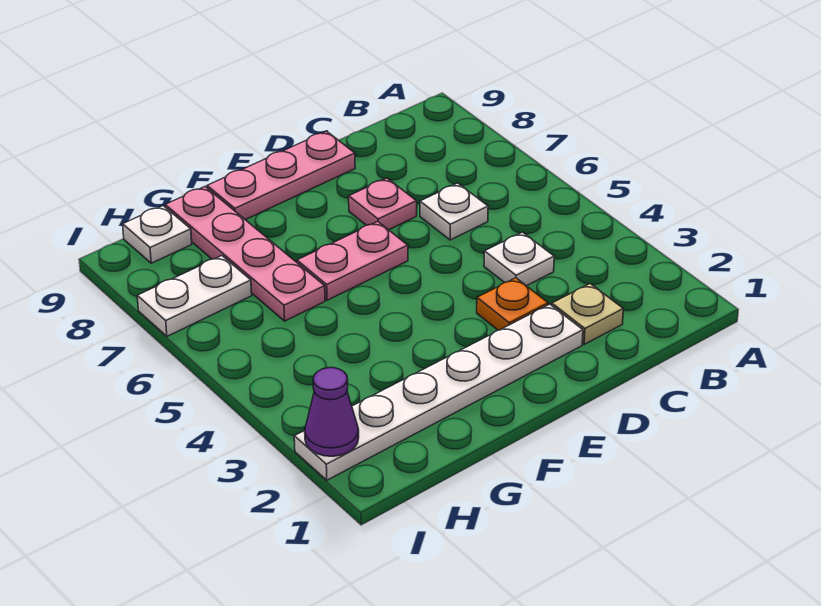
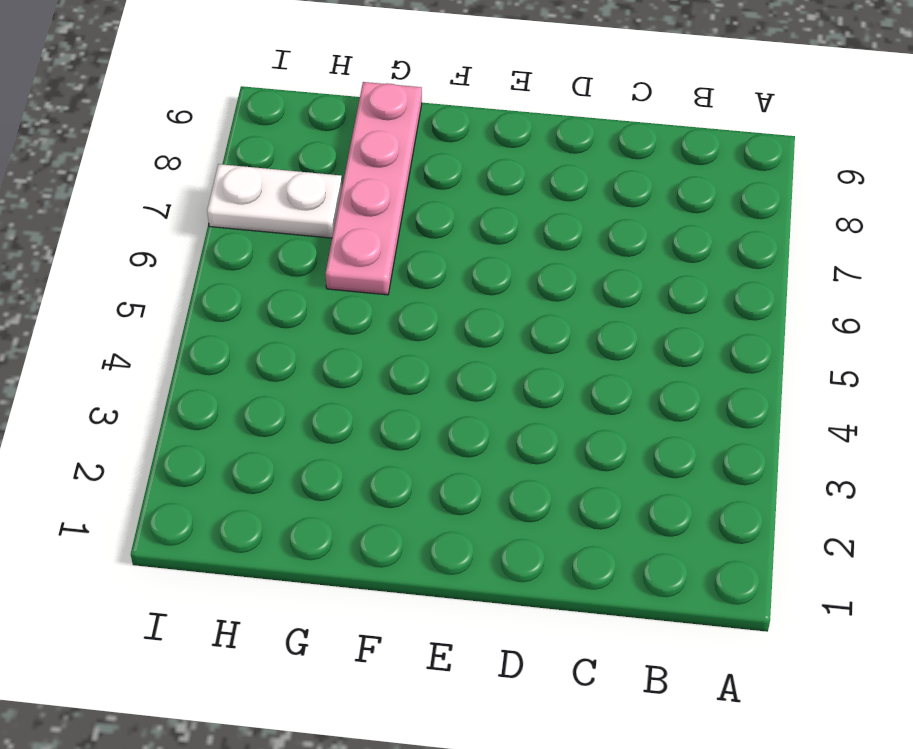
none -> tan 1x1 plate [552,284,623,344]
none -> white 1x1 plate [484,232,554,286]
none -> white 1x1 plate [420,183,488,240]

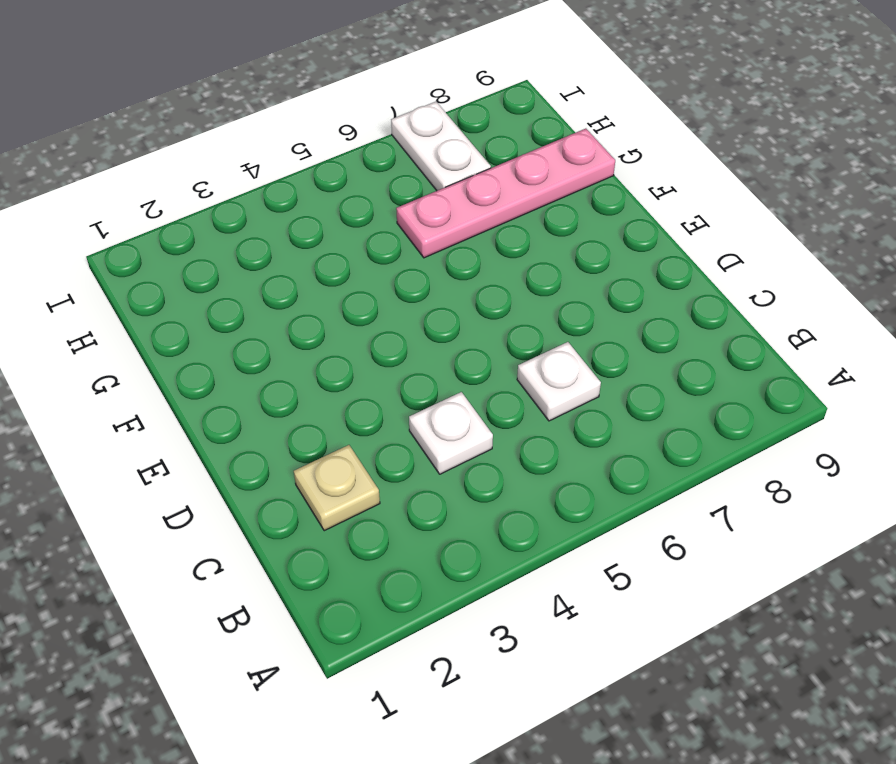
none -> white 1x6 plate [294,304,583,480]
none -> orange 1x1 plate [477,278,548,330]
none -> pink 1x1 plate [349,178,417,230]

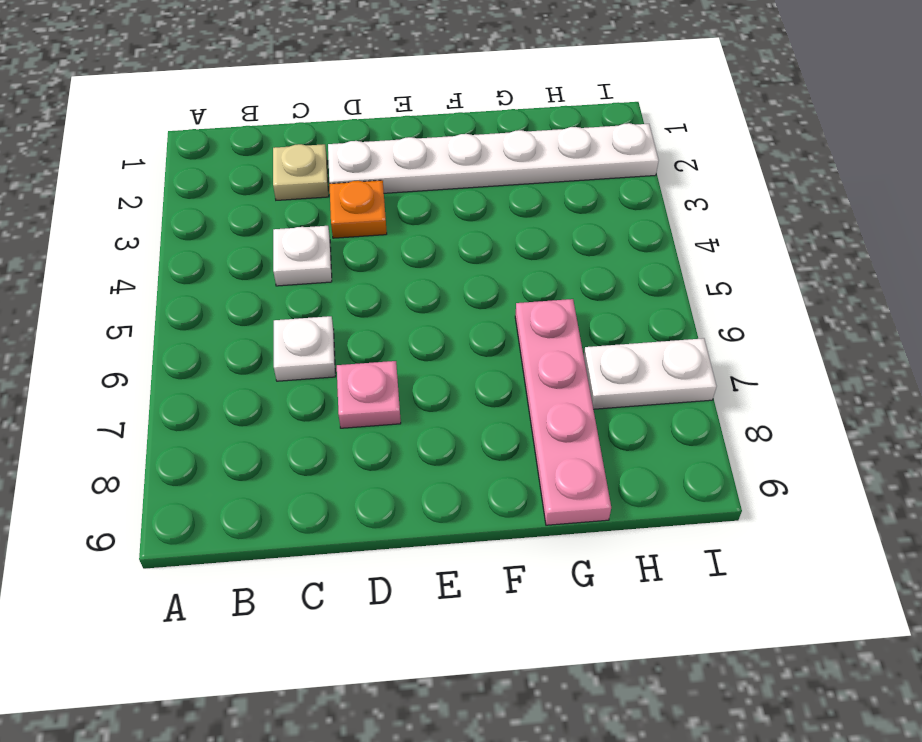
none -> pink 1x3 plate [207,131,355,220]
none -> pink 1x2 plate [297,221,408,300]
none -> white 1x1 plate [123,206,192,263]

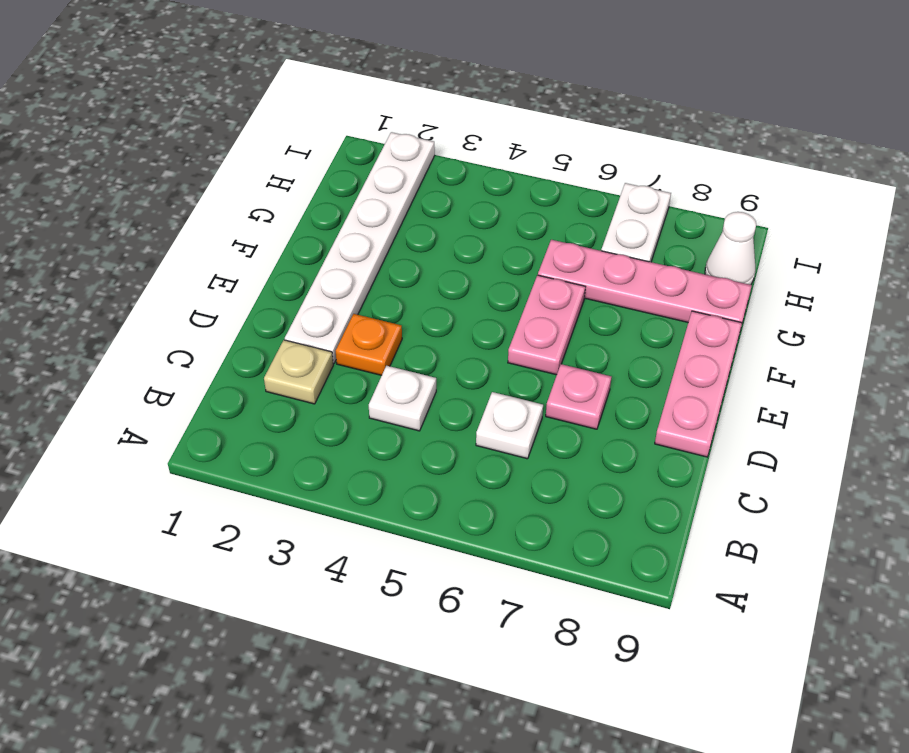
white 1x1 cone [705,212,756,285] -> white 1x1 plate [123,206,192,263]
none -> purple 1x1 cone [305,368,359,456]

